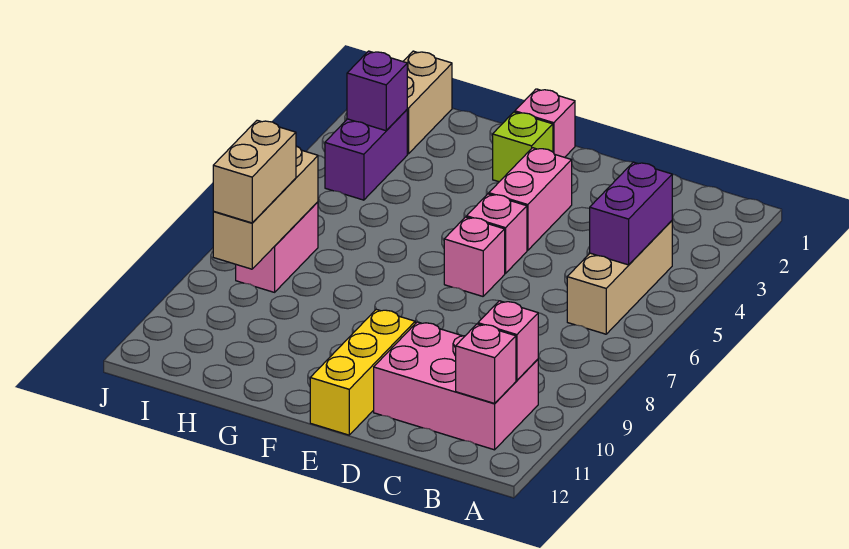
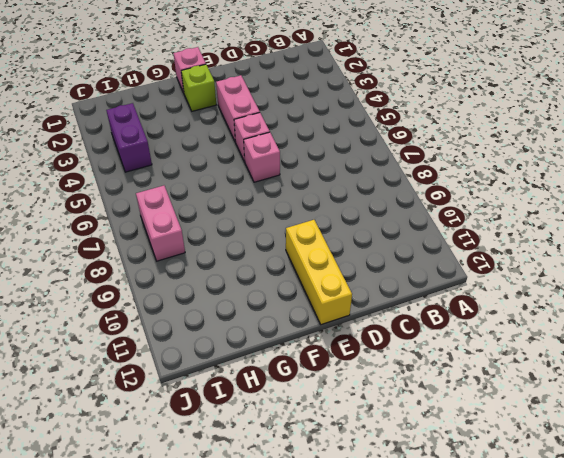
none -> tan 1x3 brick [567,221,672,334]
none -> pink 2x3 brick [374,322,538,450]
none -> tan 1x2 brick [403,51,452,154]

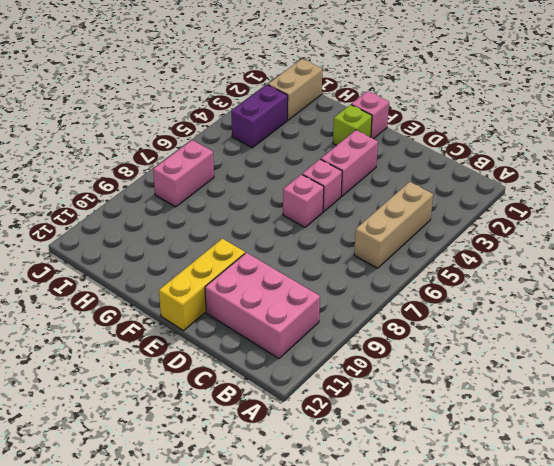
none -> purple 1x2 brick [590,162,672,265]
none -> pink 1x1 brick [478,301,538,380]
none -> pink 1x1 brick [456,324,516,403]

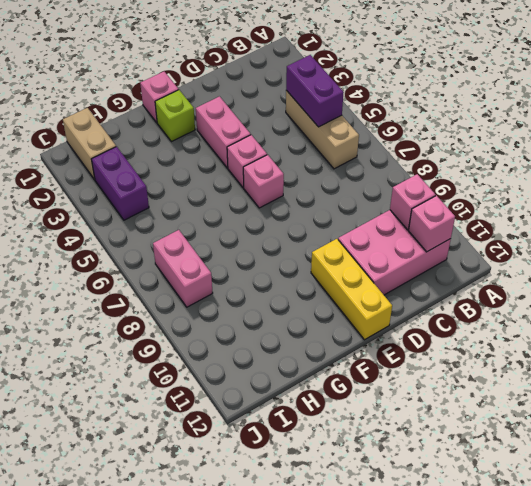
none -> purple 1x1 brick [347,51,407,131]
none -> tan 1x3 brick [213,146,318,269]
none -> tan 1x2 brick [213,120,296,223]

